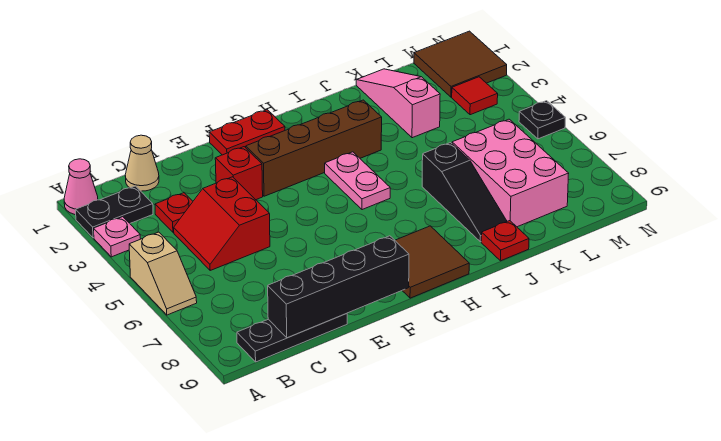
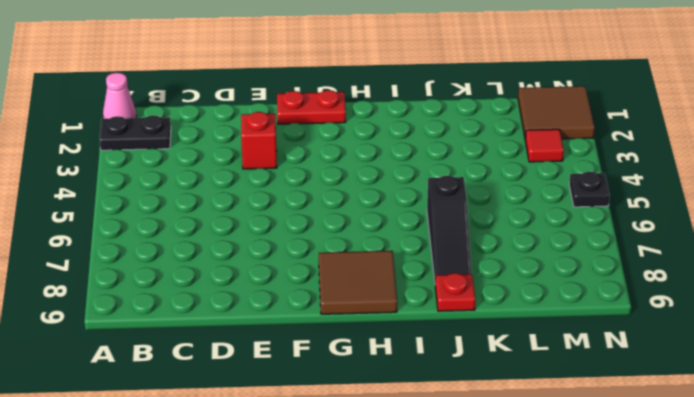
none -> pink 1x1 plate [94,217,140,257]
none -> tan 1x2 slope [129,232,197,315]
none -> black 1x3 plate [237,314,347,362]

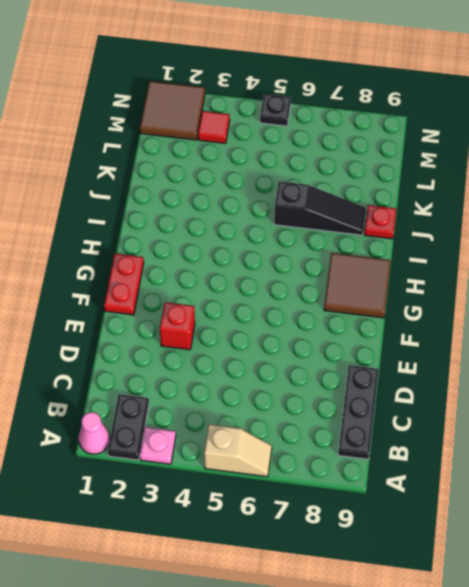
none -> tan 1x1 cone [125,135,159,191]
none -> red 1x1 plate [155,193,193,232]
none -> red 2x2 slope [174,177,270,270]

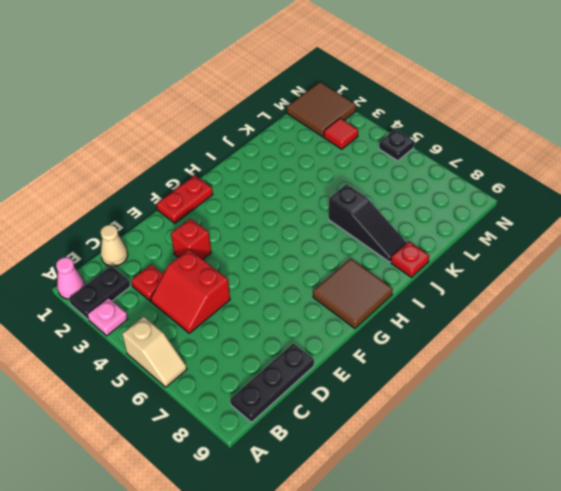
none -> brown 1x4 brick [246,100,382,196]
none -> pink 1x2 plate [325,152,390,210]
none -> pink 1x3 slope [356,69,440,138]

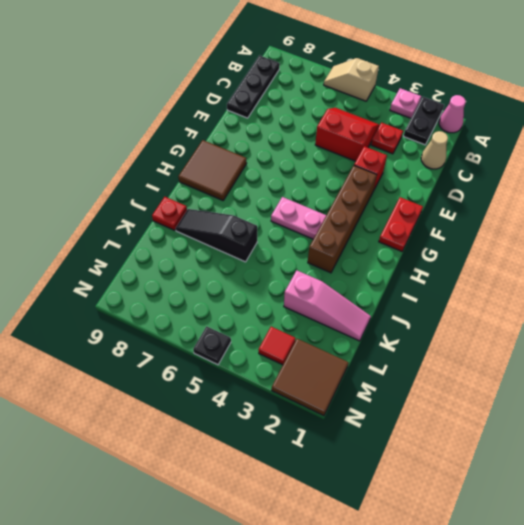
none -> pink 2x3 brick [452,119,569,227]
none -> black 1x4 brick [268,236,409,338]

